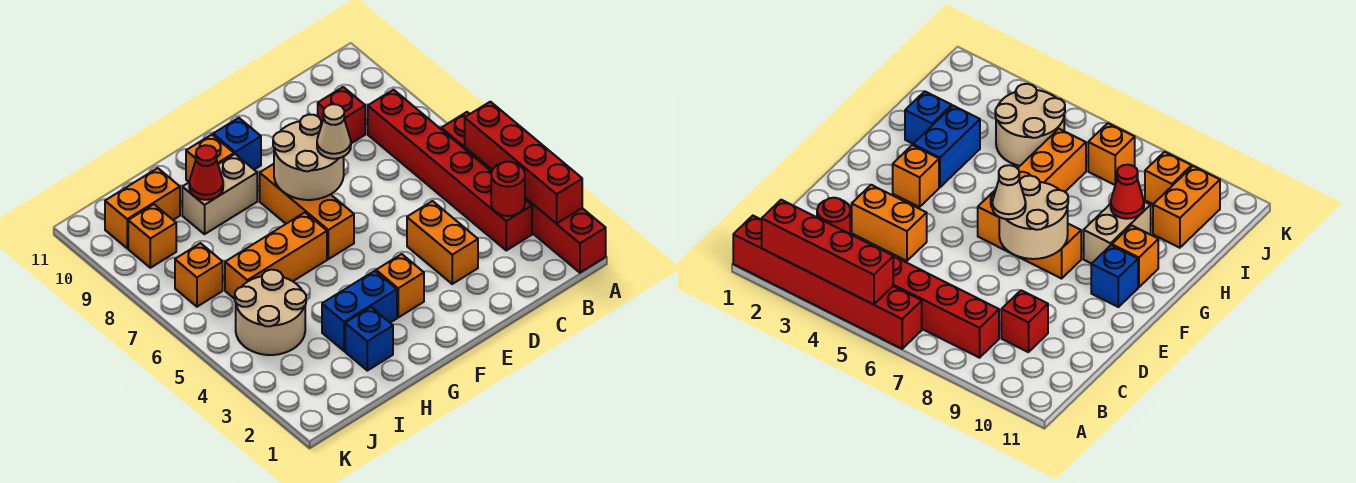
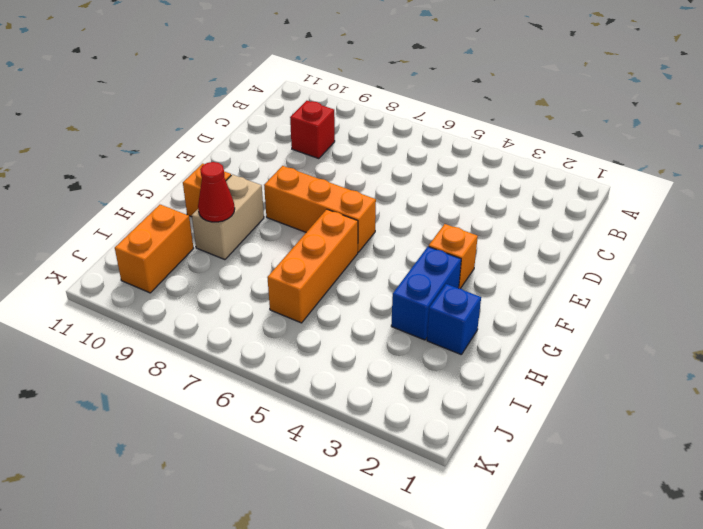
none -> red 1x6 brick [441,112,606,273]
none -> red 1x6 brick [368,90,532,250]
none -> orange 1x2 brick [407,201,478,284]

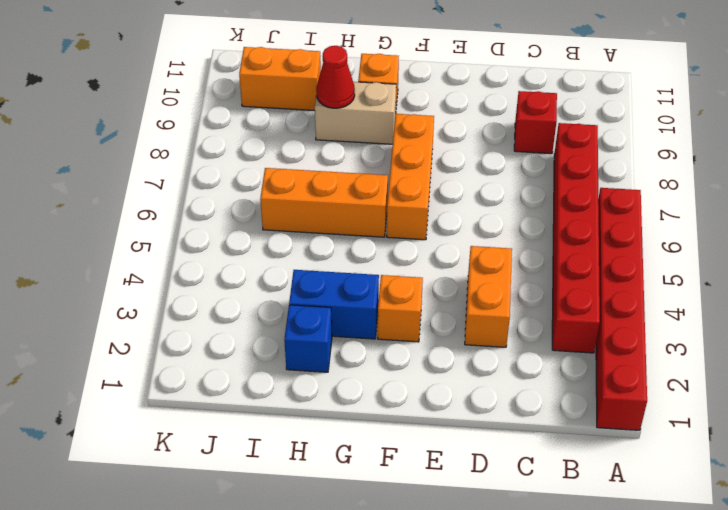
none -> blue 1x1 brick [213,118,261,170]
none -> tan 2x2 round brick [235,270,306,355]
none -> orange 1x1 brick [175,243,223,307]

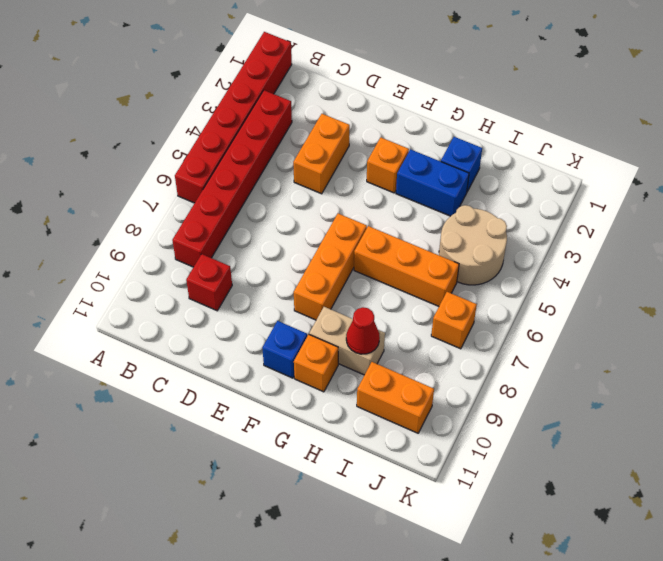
none -> orange 1x1 brick [128,204,176,268]
none -> red 1x4 brick [465,102,582,224]
none -> red 1x1 round brick [491,162,525,216]

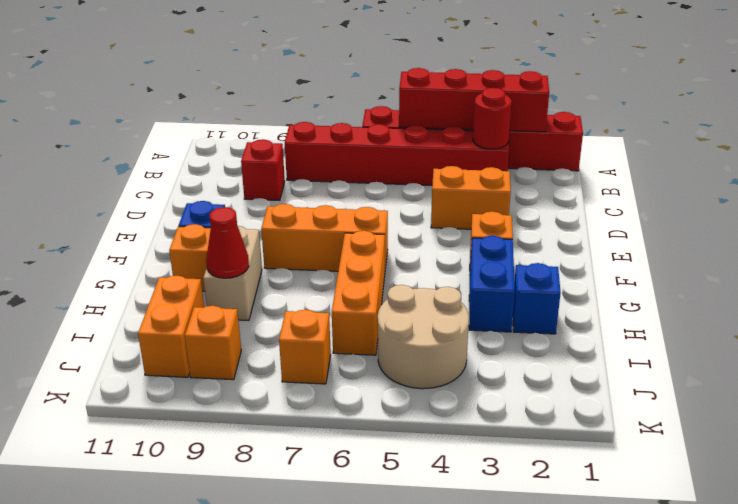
none -> tan 2x2 round brick [273,115,344,200]
none -> tan 1x1 cone [317,104,351,159]

